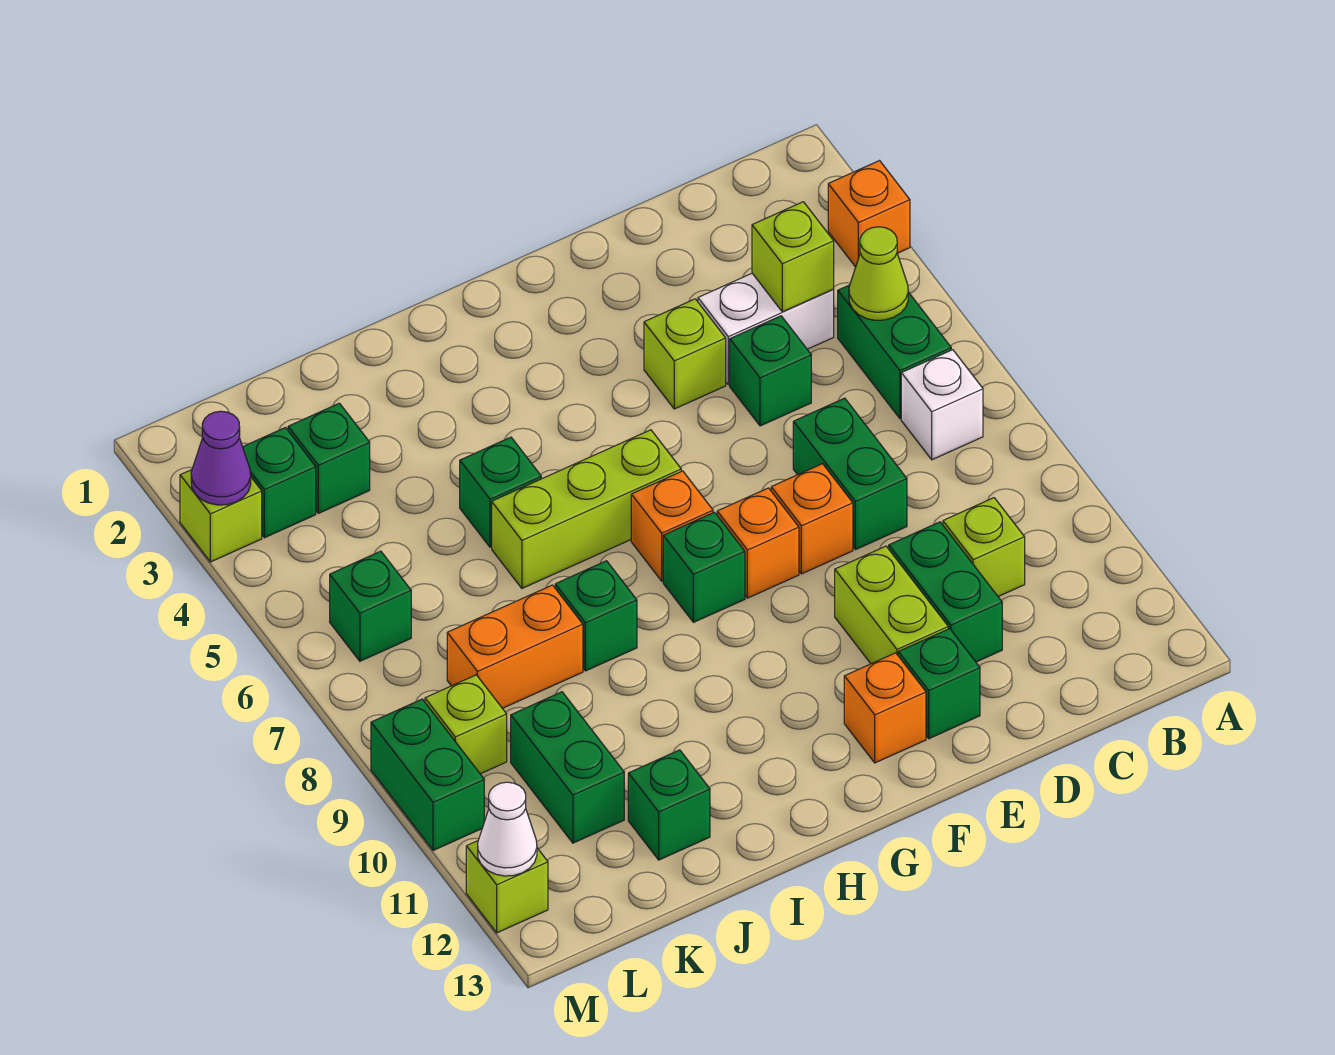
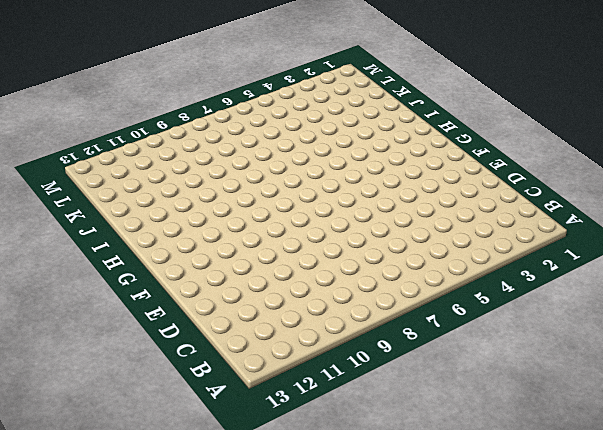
none -> orange 1x1 brick [828,161,910,267]
none -> green 1x2 brick [838,285,951,419]
none -> white 1x1 brick [901,350,983,460]
none -> white 1x2 brick [698,273,834,385]

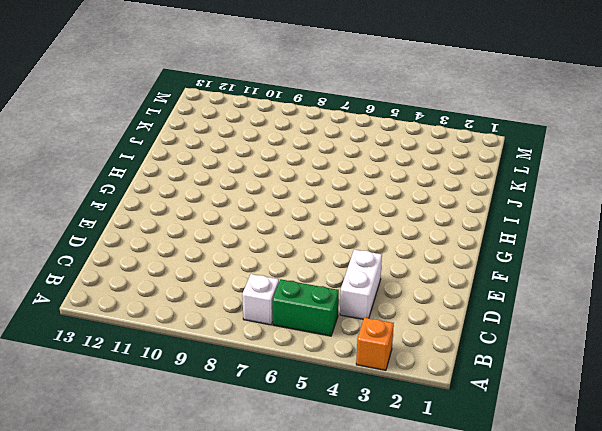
none -> lime 1x1 brick [943,498,1025,597]
none -> green 1x1 brick [730,316,811,426]
none -> green 1x2 brick [793,398,907,550]
none -> green 1x2 brick [889,522,1002,662]

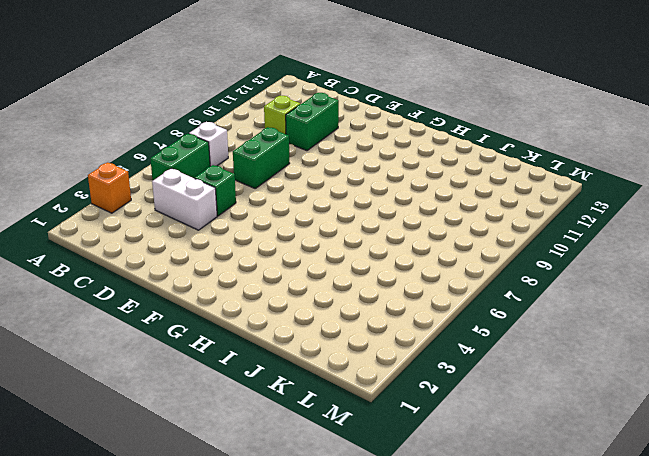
none -> lime 1x1 brick [644,299,726,409]
none -> orange 1x1 brick [771,464,853,574]
none -> lime 1x2 brick [835,546,948,664]
none -> green 1x1 brick [898,629,980,739]

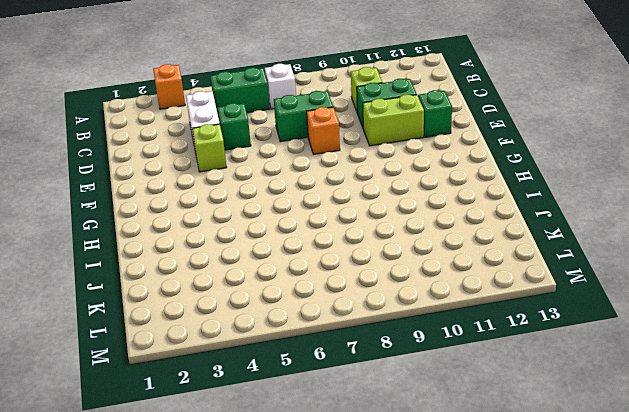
none -> orange 1x1 brick [717,488,799,598]
none -> orange 1x1 brick [844,653,926,763]
none -> lime 1x3 brick [492,430,681,588]
none -> orange 1x1 brick [631,471,713,581]

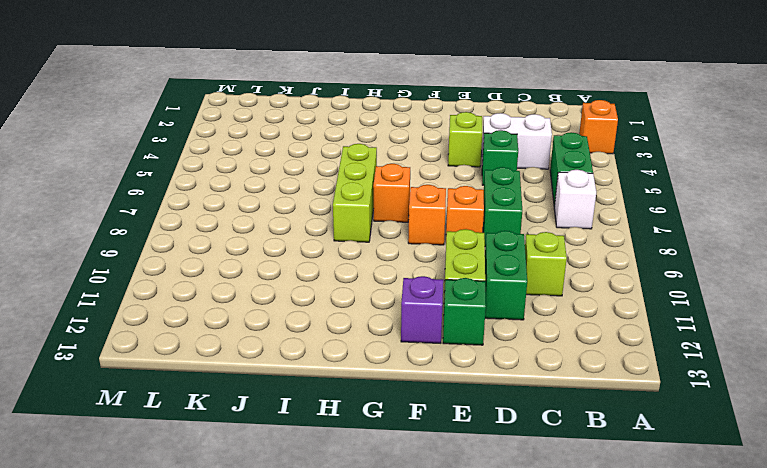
purple 1x1 brick [401,276,443,343] -> orange 1x1 brick [844,653,926,763]
lime 1x3 brick [333,144,377,242] -> lime 1x3 brick turned to [492,430,681,588]
none -> green 1x1 brick [663,512,745,622]
none -> green 1x1 brick [460,437,541,547]
none -> green 1x1 brick [555,561,637,671]
none -> orange 1x2 brick [447,585,583,708]

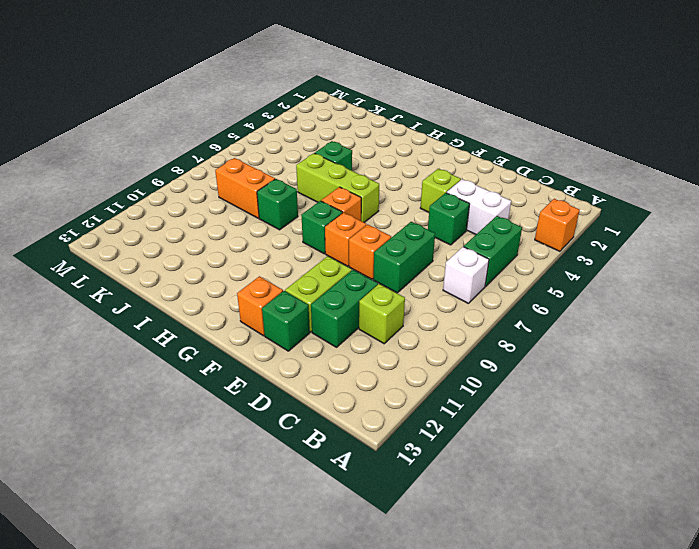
none -> green 1x1 brick [628,750,710,860]
none -> green 1x1 brick [288,403,370,513]
none -> green 1x2 brick [511,692,624,843]
none -> green 1x1 brick [243,428,316,538]

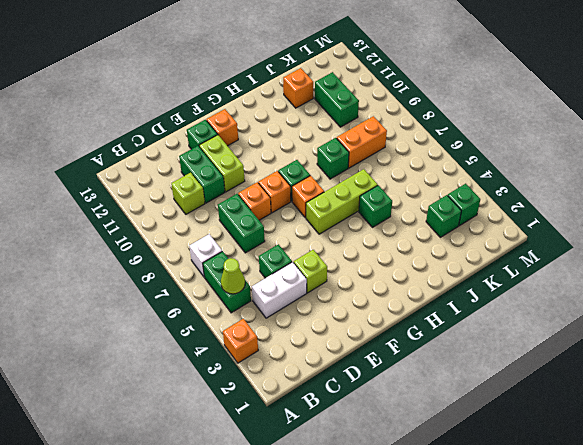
orange 1x1 brick [283,68,313,108] -> green 1x1 brick [628,750,710,860]
none -> green 1x1 brick [330,551,411,661]
none -> lime 1x1 brick [425,675,507,774]
none -> lime 1x1 brick [180,470,262,562]
none -> green 1x2 brick [371,699,484,850]

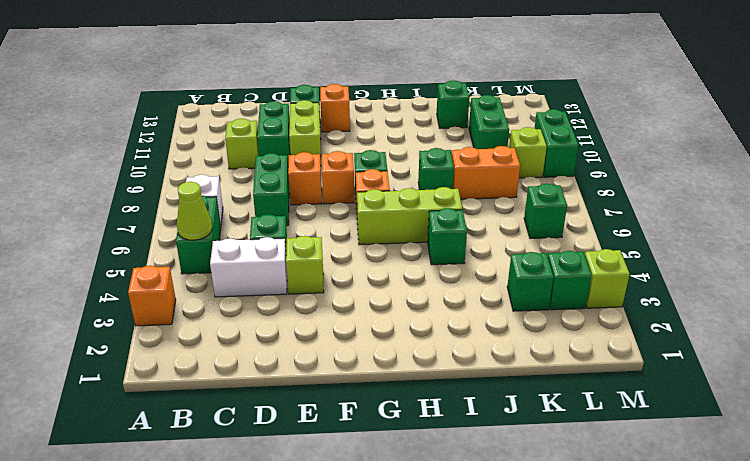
none -> lime 1x1 brick [466,841,548,933]
none -> lime 1x1 brick [752,202,834,312]
none -> purple 1x1 cone [191,411,251,505]
none -> white 1x1 cone [478,782,537,876]

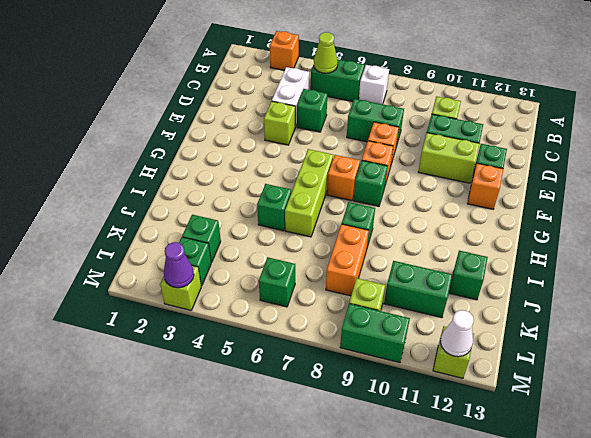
none -> lime 1x1 brick [752,202,834,312]

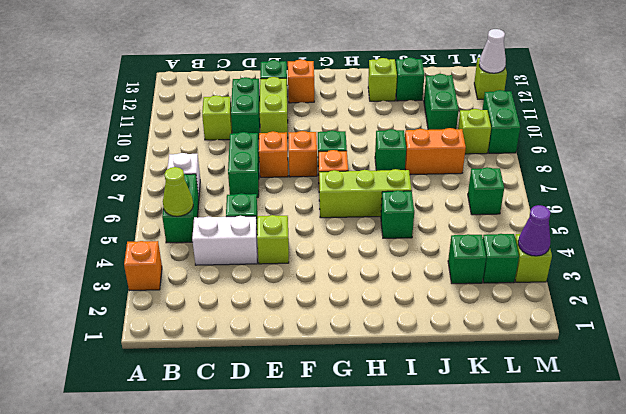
lime 1x1 brick [368,58,397,101] -> lime 1x1 brick moved to [752,202,834,312]

